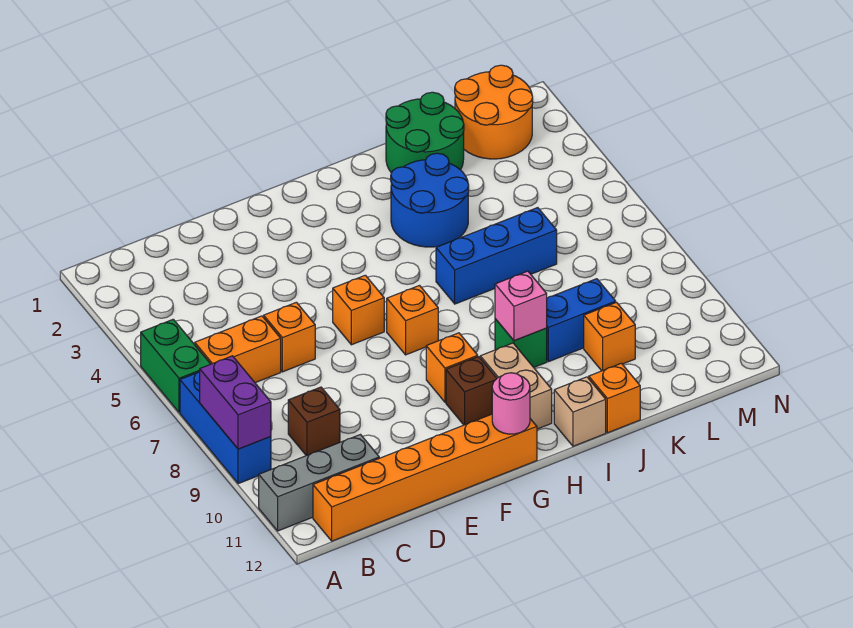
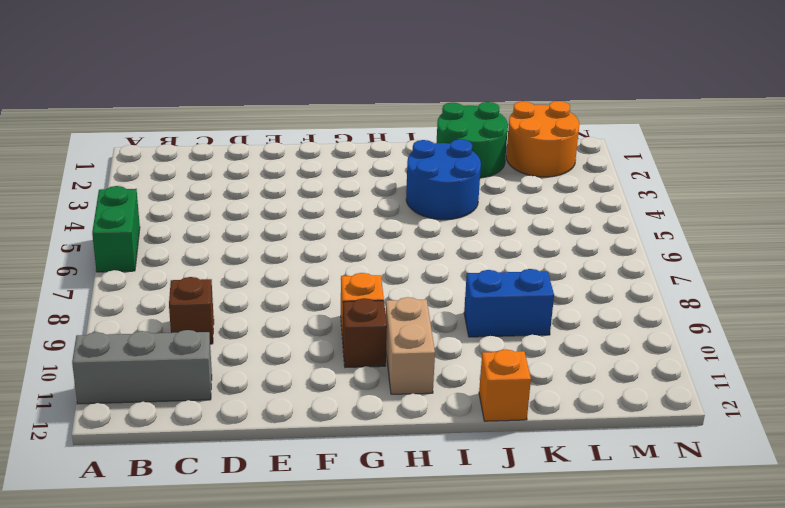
none -> blue 1x3 brick [180,371,271,484]
none -> orange 1x2 brick [195,316,281,383]
none -> orange 1x6 brick [313,414,537,541]

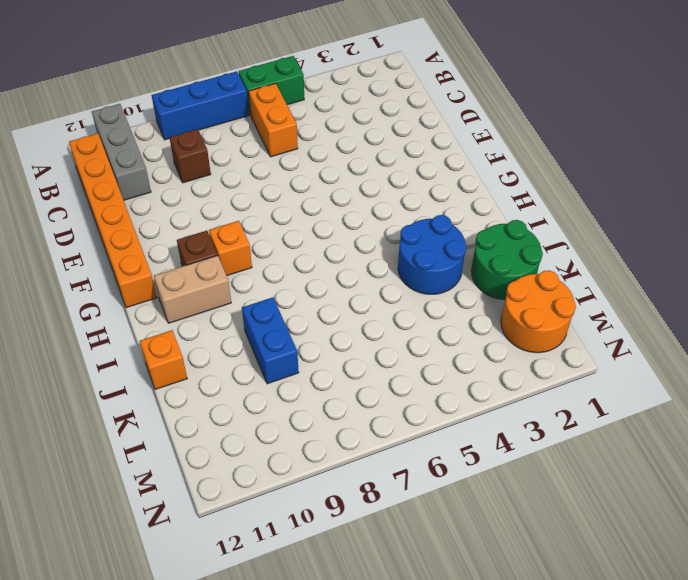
none -> orange 1x1 brick [264,302,315,372]
none -> orange 1x1 brick [333,275,384,345]
none -> orange 1x1 brick [387,286,438,355]

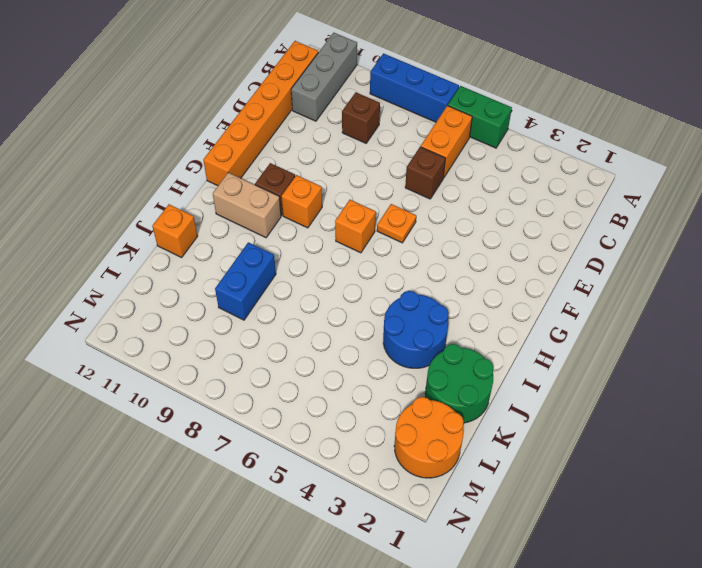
brown 1x1 brick [405,147,446,199] -> orange 1x1 brick [264,302,315,372]
orange 1x1 plate [377,204,416,243] -> orange 1x1 brick [333,275,384,345]
none -> blue 1x3 brick [436,208,557,304]
none -> green 1x1 brick [495,319,547,367]
none -> tan 1x1 brick [554,377,606,446]

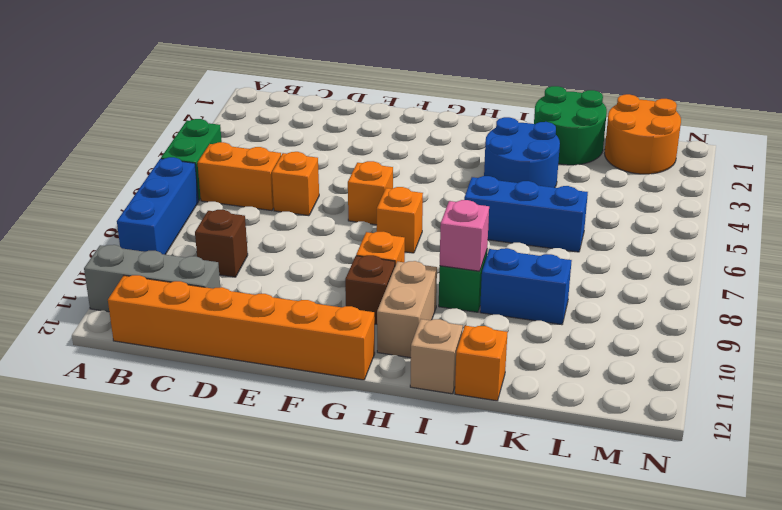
none -> orange 1x1 brick [584,302,635,371]
none -> purple 1x2 brick [200,356,271,449]
none -> pink 1x1 round brick [492,373,530,434]

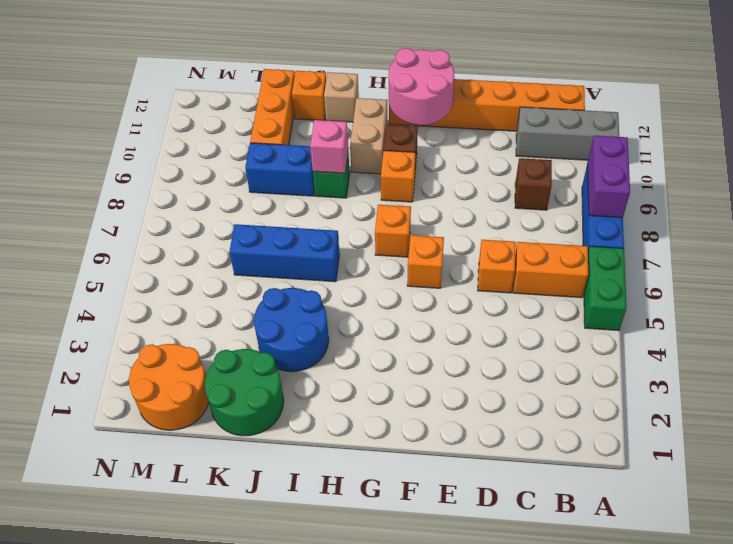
pink 2x2 round brick [389,48,454,125] -> pink 1x1 round brick [492,373,530,434]
orange 1x3 brick [250,69,295,145] -> orange 1x1 brick [584,302,635,371]

